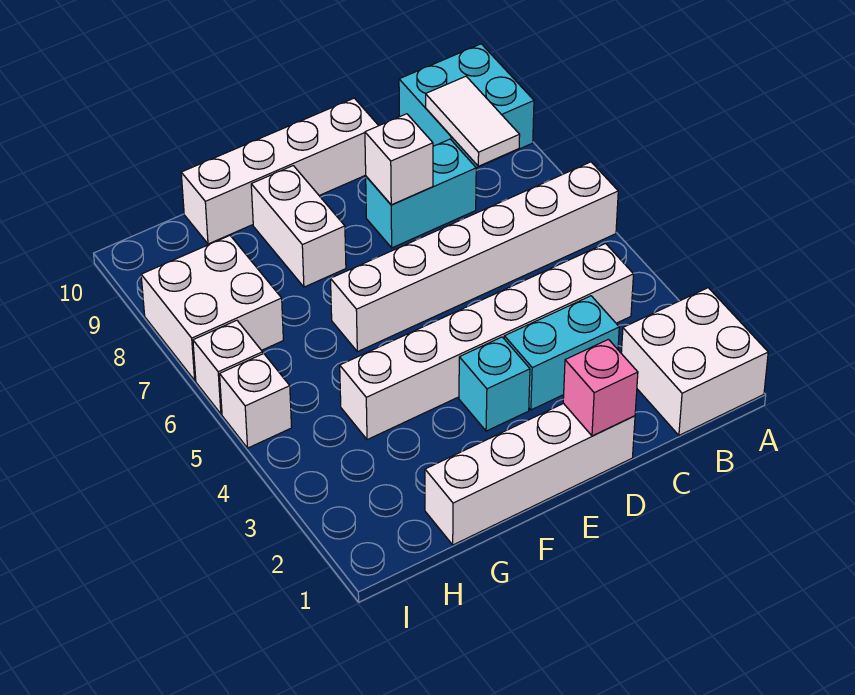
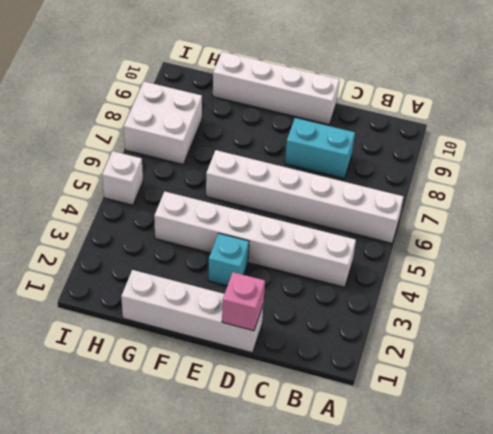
none -> white 2x2 brick [621,288,768,435]
none -> cyan 2x2 brick [399,44,534,168]
none -> cyan 1x2 brick [504,296,619,410]

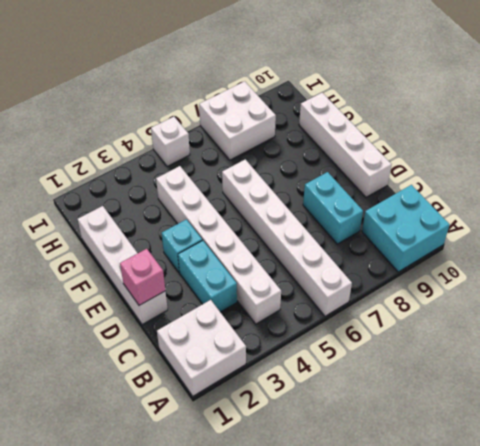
none -> white 1x2 brick [251,166,346,287]
none -> white 1x1 brick [193,320,263,414]
none -> white 1x2 tile [426,76,520,166]

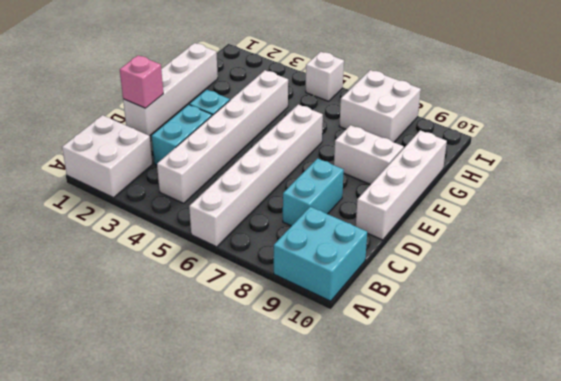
none -> white 1x1 brick [193,320,263,414]
none -> white 1x2 tile [426,76,520,166]
none -> white 1x1 brick [365,114,433,205]

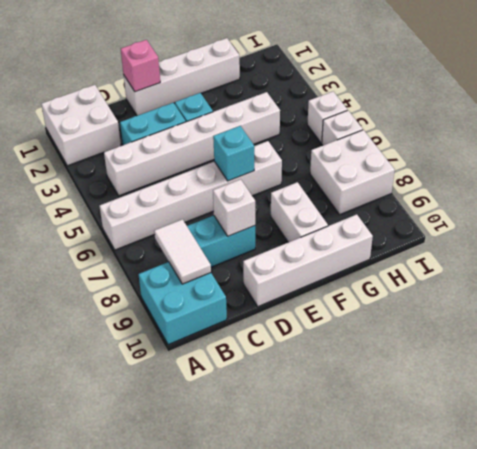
cyan 1x1 brick [213,126,254,181] -> none

